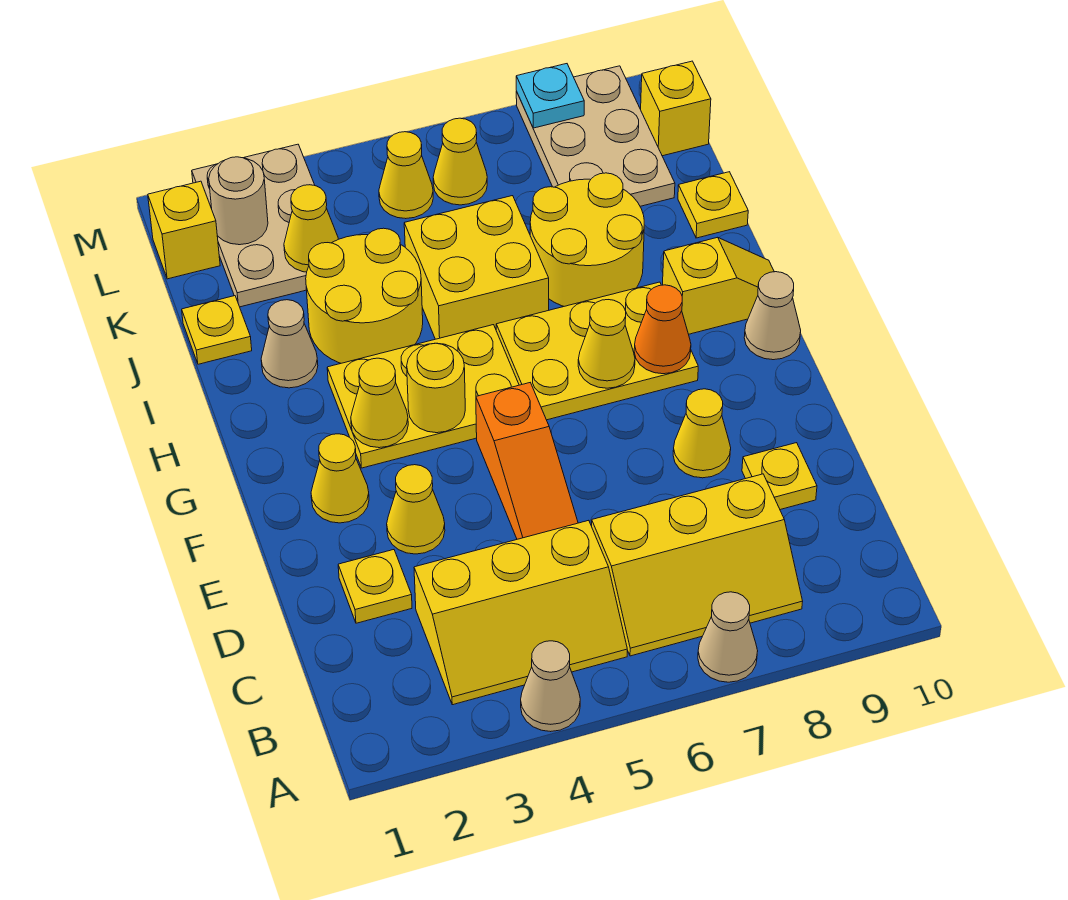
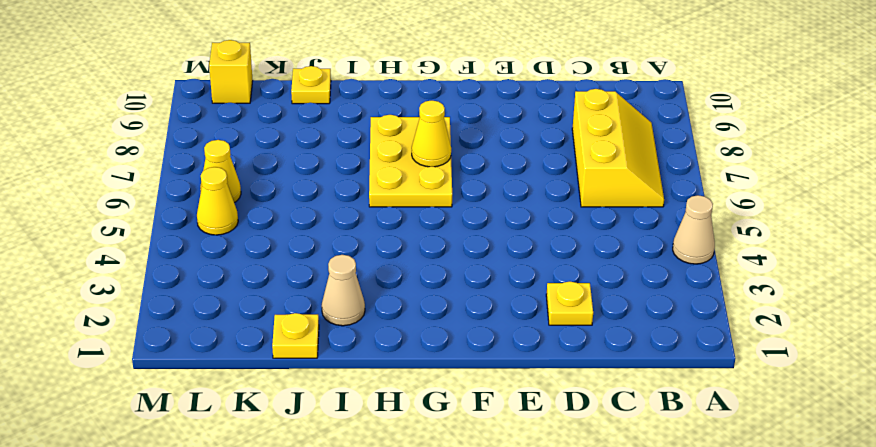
none -> tan 1x1 cone [698,592,758,682]
none -> yellow 2x3 slope [414,520,627,705]
none -> orange 1x3 slope [476,383,578,539]
none -> yellow 1x1 plate [742,443,817,510]

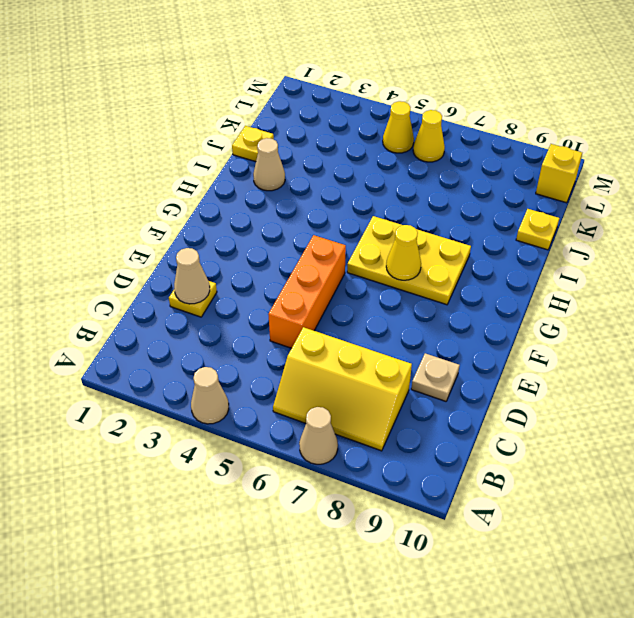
tan 1x1 cone [174,248,210,304] -> tan 1x1 cone moved to [744,272,801,360]
orange 1x3 brick [268,235,346,348] -> orange 1x3 slope [476,383,578,539]
tan 1x1 plate [411,353,460,401] -> yellow 1x1 plate [742,443,817,510]
none -> yellow 2x3 slope [414,520,627,705]
none -> yellow 1x1 cone [387,465,445,554]
none -> yellow 1x1 cone [673,389,731,478]
none -> yellow 1x1 cone [311,434,369,523]

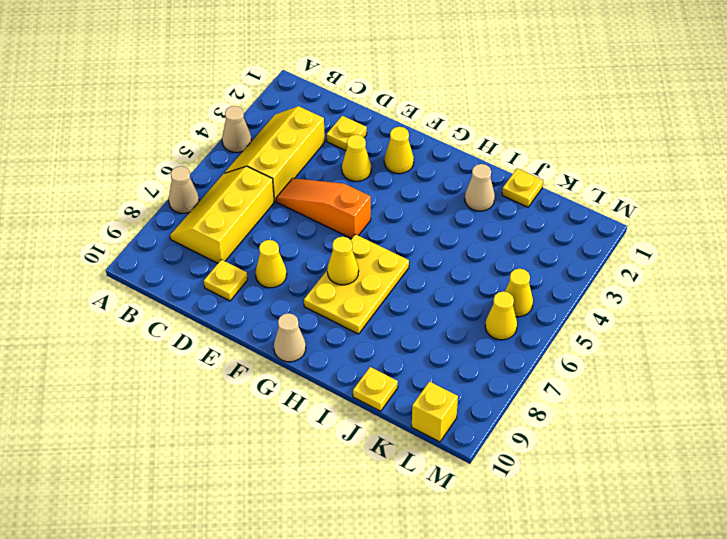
none -> yellow 2x3 plate [327,325,519,468]
none -> yellow 1x2 slope [663,237,774,334]
none -> yellow 2x2 round brick [306,228,423,363]
none -> yellow 2x2 brick [404,196,549,339]

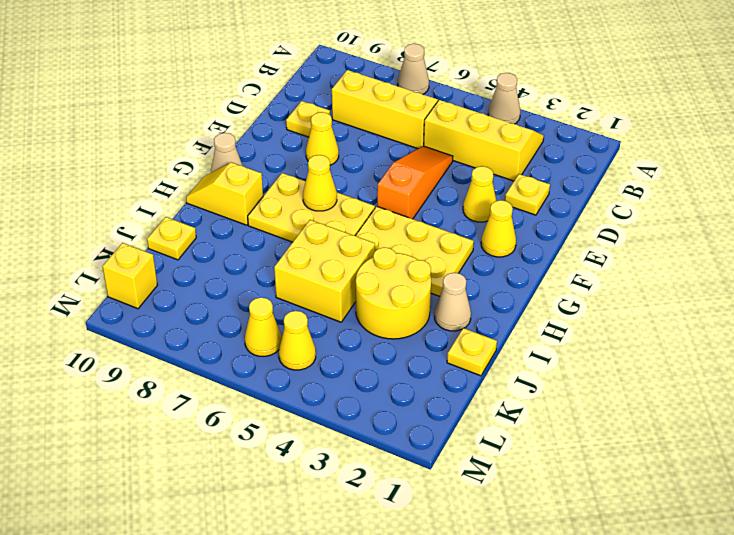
none -> yellow 2x2 round brick [530,173,644,306]
none -> tan 2x3 plate [192,144,315,307]
none -> tan 2x3 plate [516,66,675,206]
none -> yellow 1x1 brick [148,181,220,279]

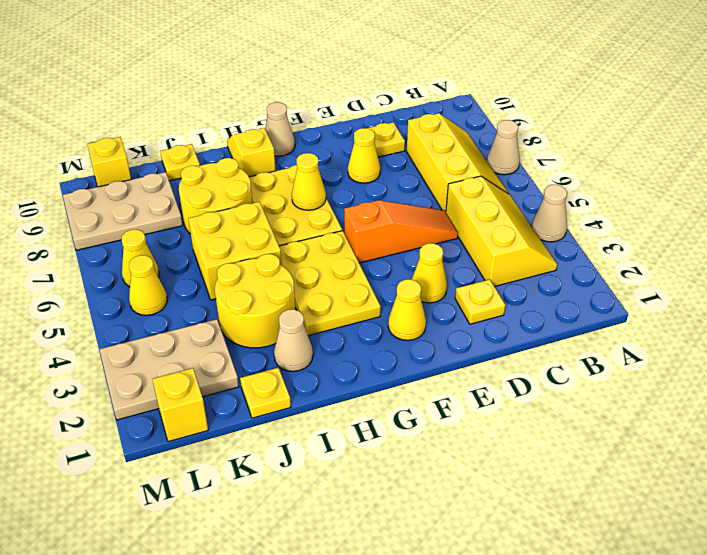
none -> yellow 1x1 cone [351,358,408,448]
none -> yellow 1x1 round brick [407,343,465,433]
none -> orange 1x1 cone [634,285,691,374]
none -> yellow 1x1 cone [284,185,338,272]

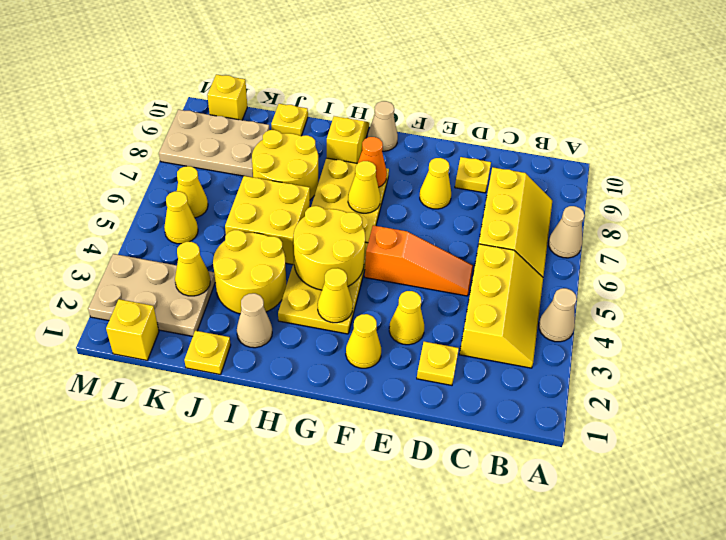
yellow 2x2 round brick [294,206,365,290] -> yellow 1x1 round brick [407,343,465,433]
none -> tan 1x1 round brick [209,157,268,245]
none -> cyan 1x1 plate [516,64,584,128]

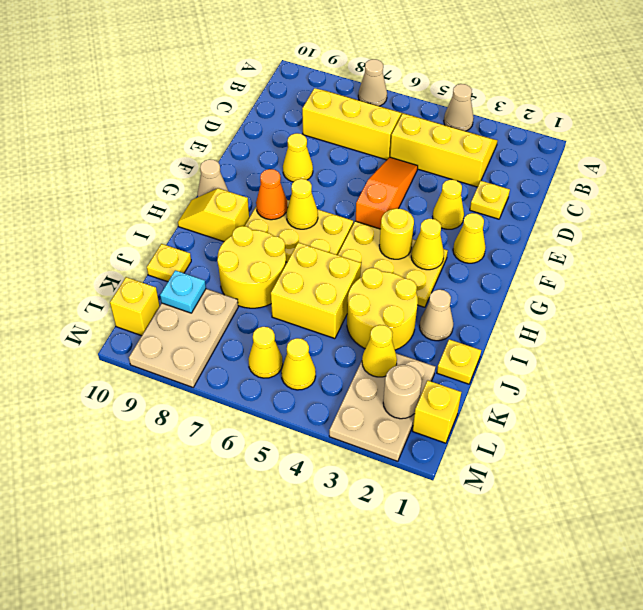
cyan 1x1 plate [160,270,206,313] -> cyan 1x1 plate moved to [516,64,584,128]
none -> yellow 1x1 plate [742,443,817,510]

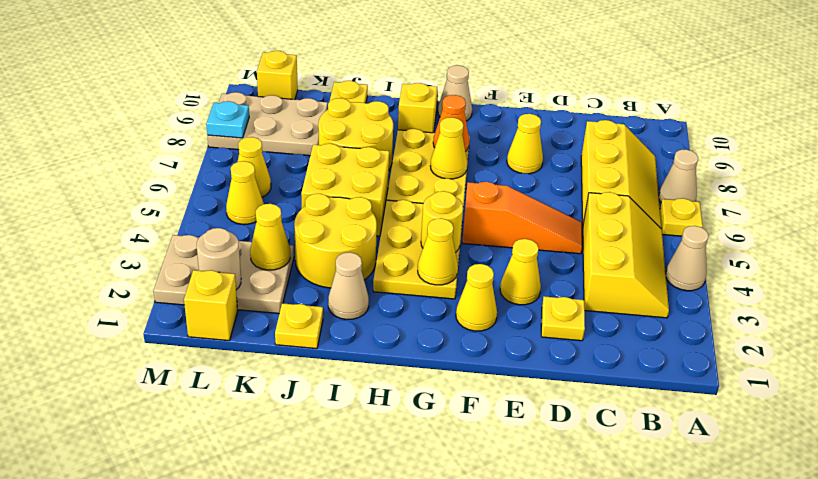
yellow 1x1 plate [660,198,703,236] -> yellow 1x1 plate moved to [742,443,817,510]

